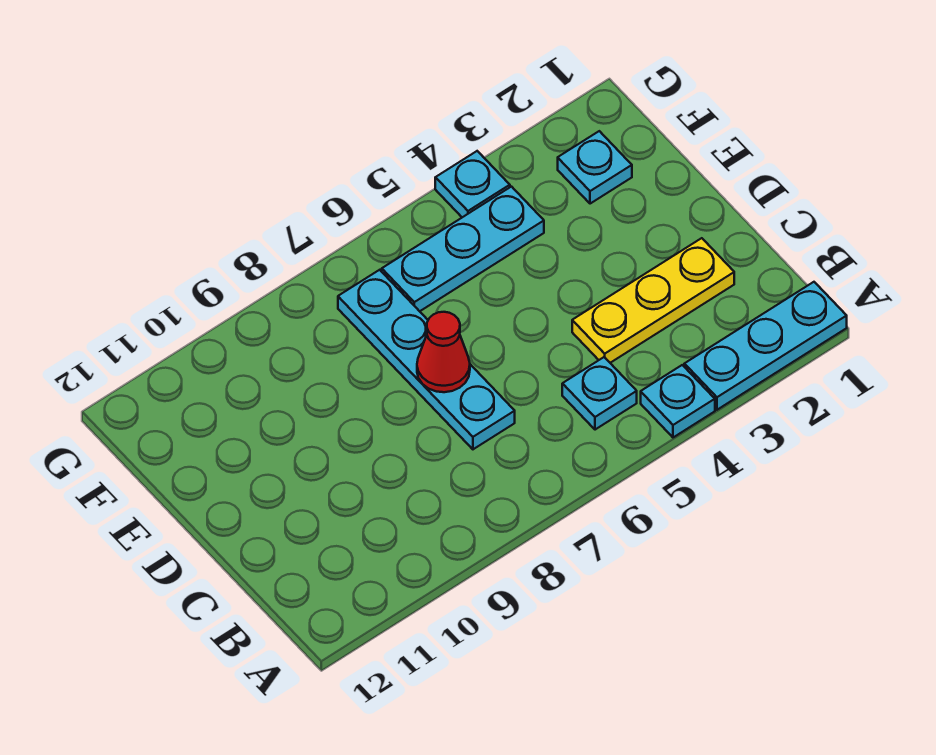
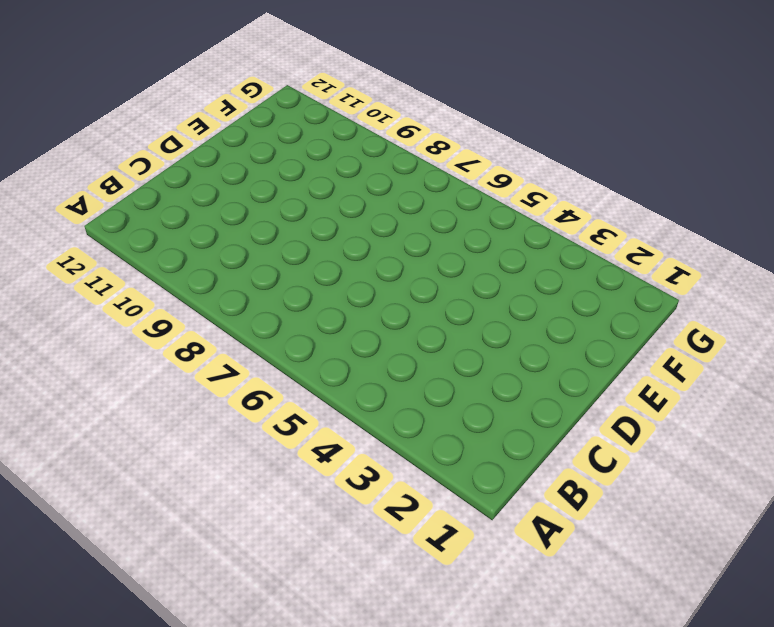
none -> cyan 1x3 plate [684,282,847,410]
none -> cyan 1x1 plate [641,365,715,437]

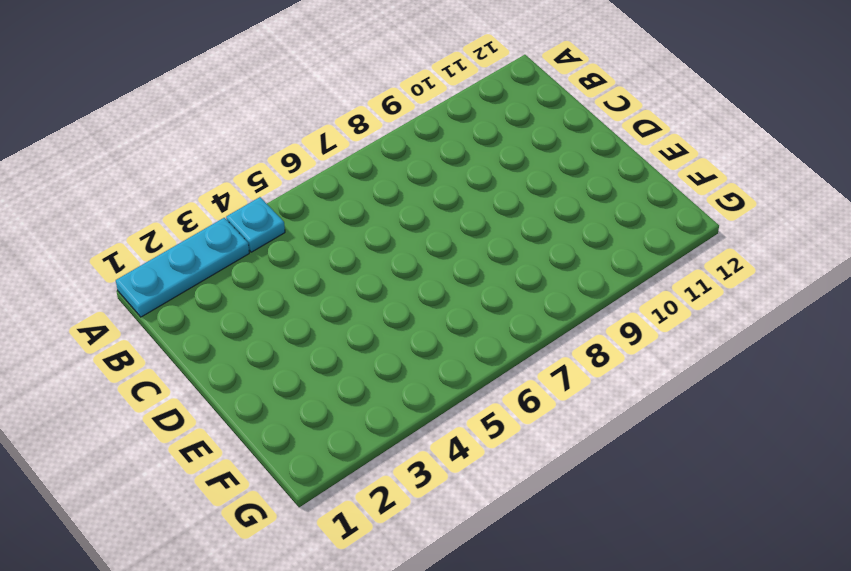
none -> cyan 1x1 plate [562,357,637,430]
none -> yellow 1x3 plate [572,238,734,363]

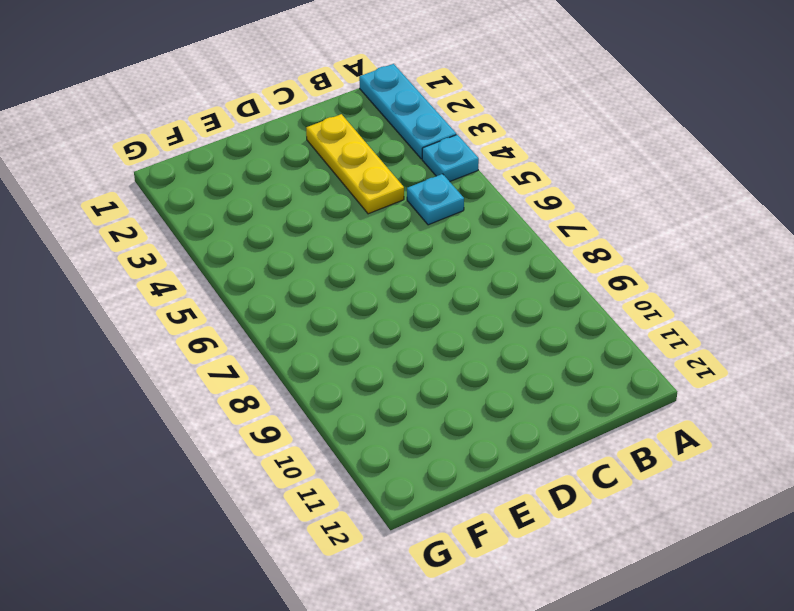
none -> cyan 1x4 plate [338,270,515,449]
none -> cyan 1x1 plate [558,131,632,204]

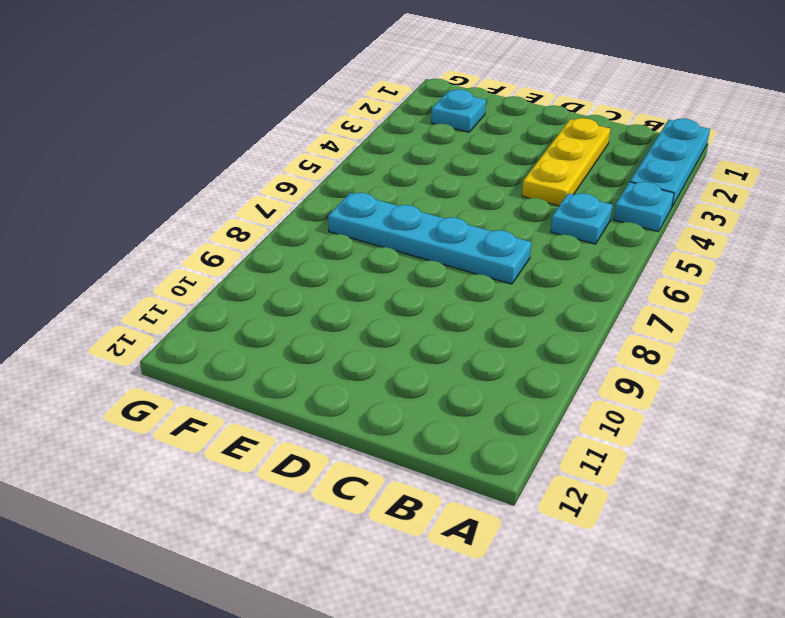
none -> cyan 1x3 plate [382,187,544,311]
none -> cyan 1x1 plate [435,151,510,217]

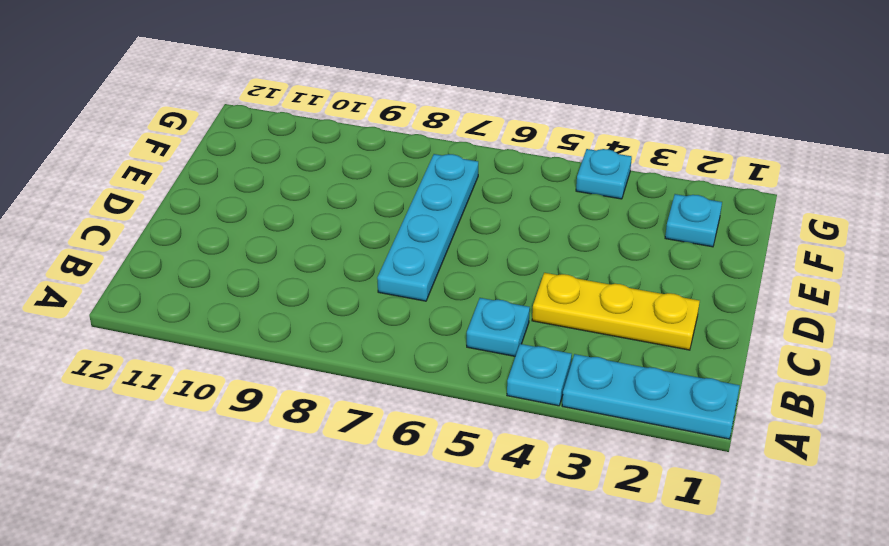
none -> cyan 1x3 plate [382,187,544,311]
none -> red 1x1 cone [417,312,470,392]

